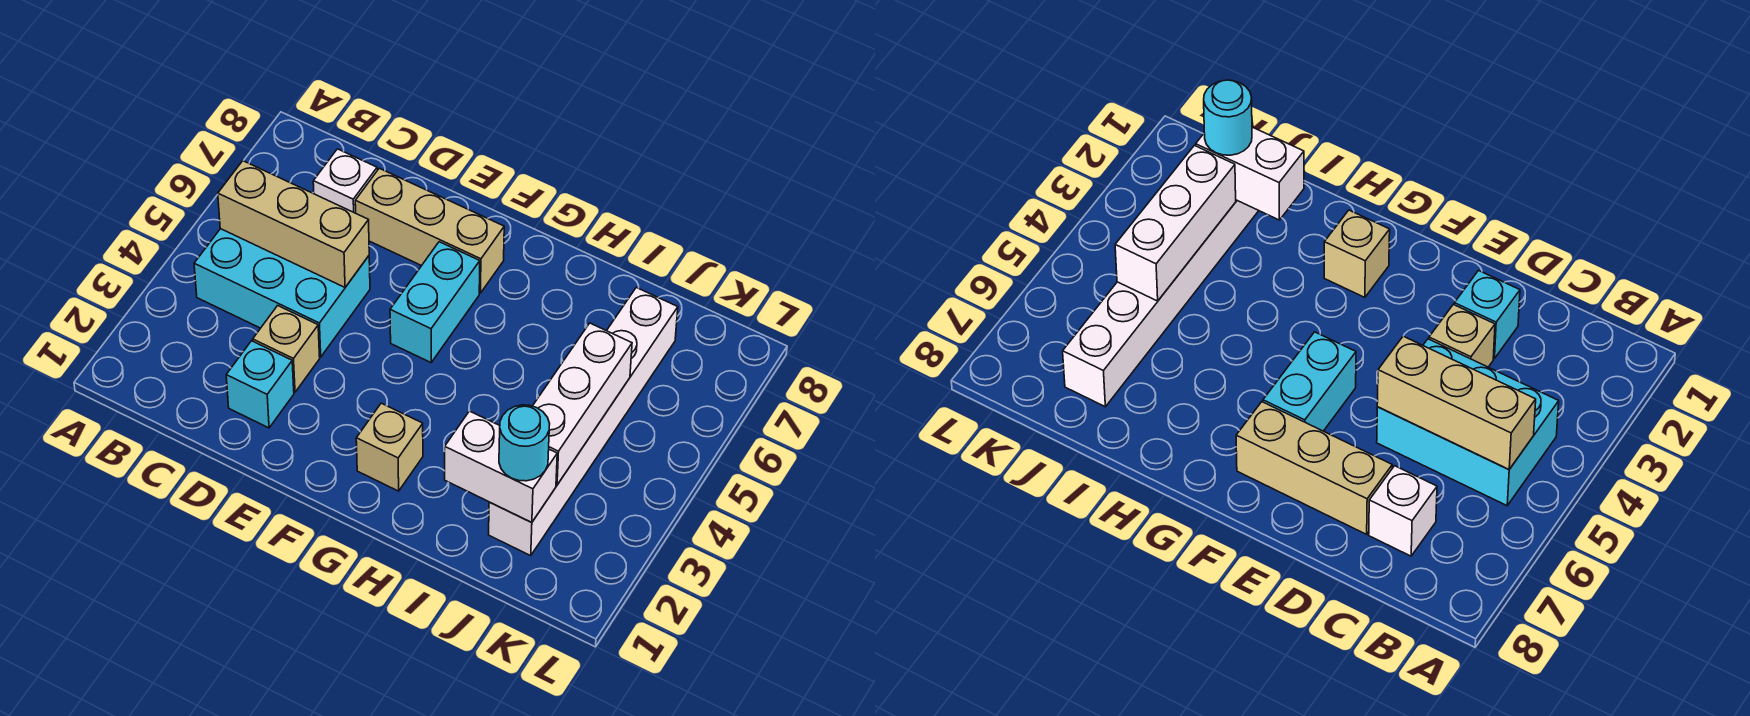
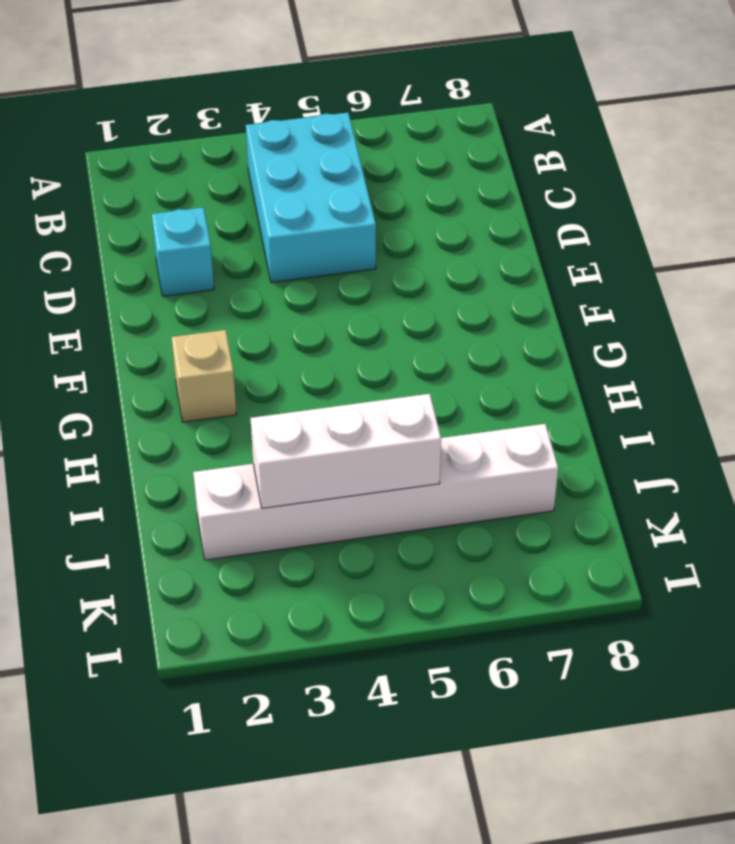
none -> white 1x1 brick [313,149,377,213]
none -> tan 1x1 brick [253,306,320,392]
none -> tan 1x3 brick [355,168,504,293]

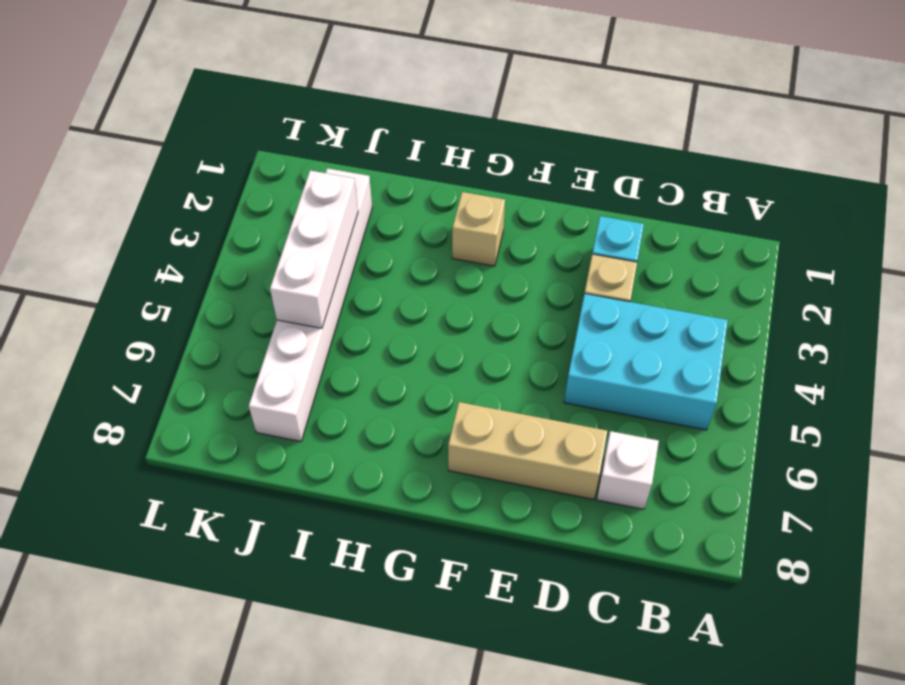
none -> cyan 1x2 brick [390,242,480,363]
none -> tan 1x3 brick [218,161,369,287]
none -> white 1x2 brick [445,411,557,523]

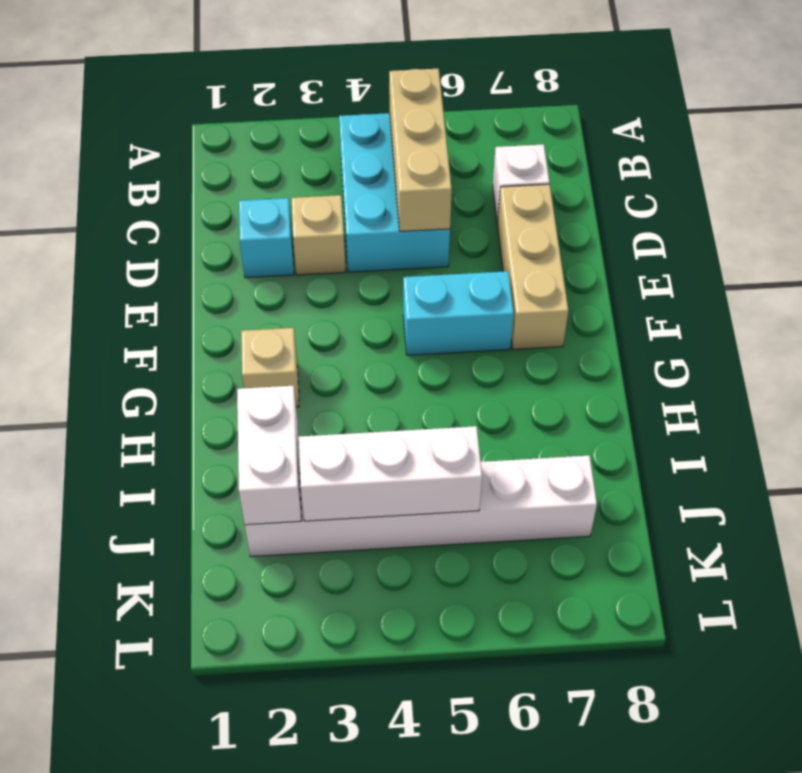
none -> cyan 1x1 round brick [499,405,550,481]

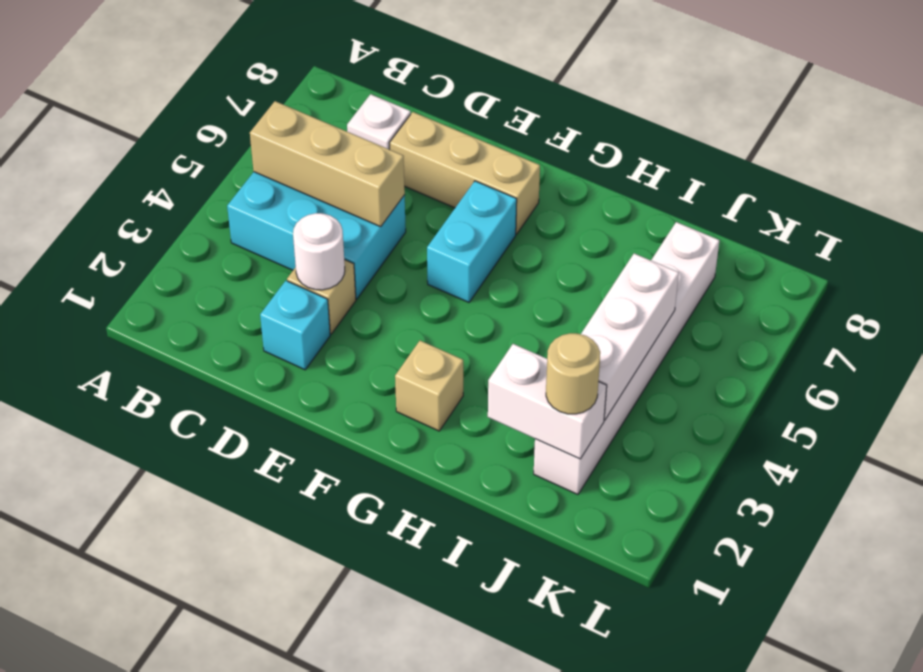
white 1x1 round brick [293,213,345,290] -> none
tan 1x1 round brick [546,333,600,414] -> cyan 1x1 round brick [499,405,550,481]

